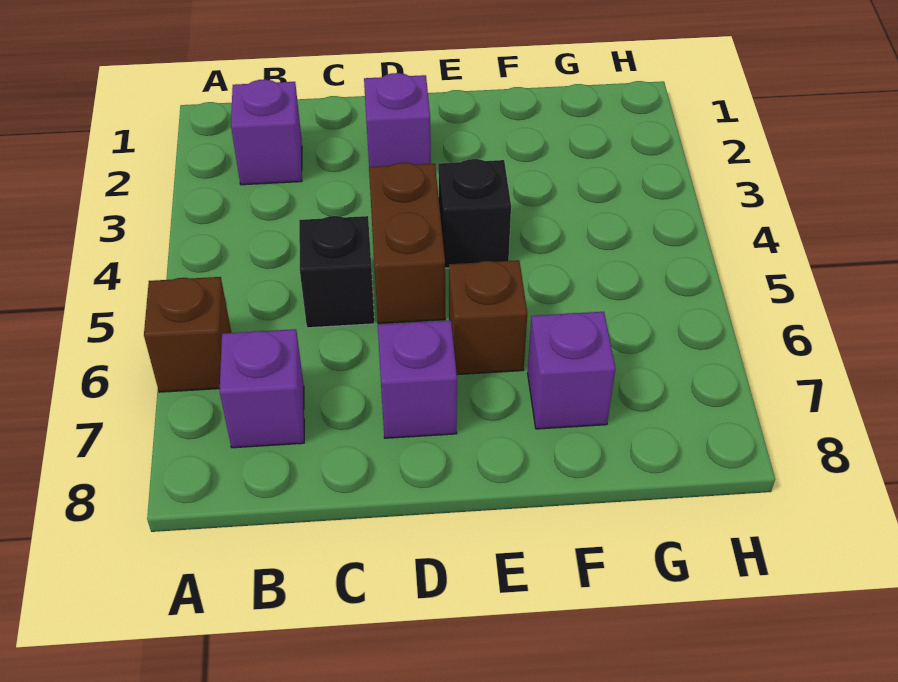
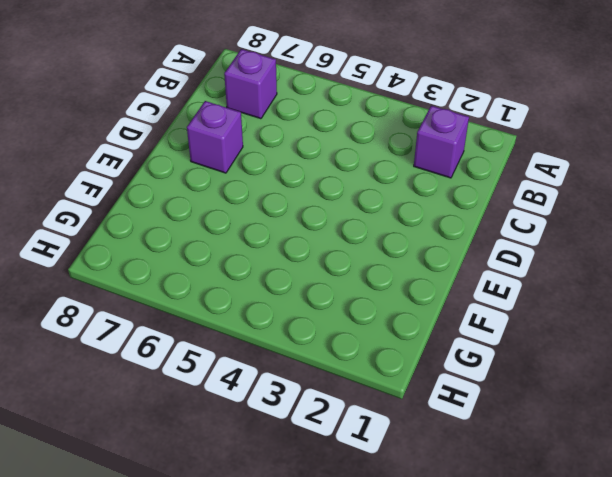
none -> brown 1x1 brick [144,277,231,392]
none -> black 1x1 brick [299,216,375,328]

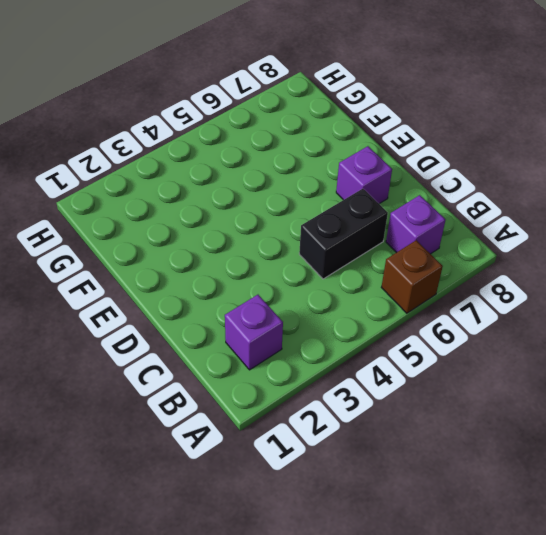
black 1x2 brick [299,189,388,279] -> black 1x1 brick [299,216,375,328]
none -> purple 1x1 brick [364,73,431,167]
none -> brown 1x2 brick [369,163,445,324]

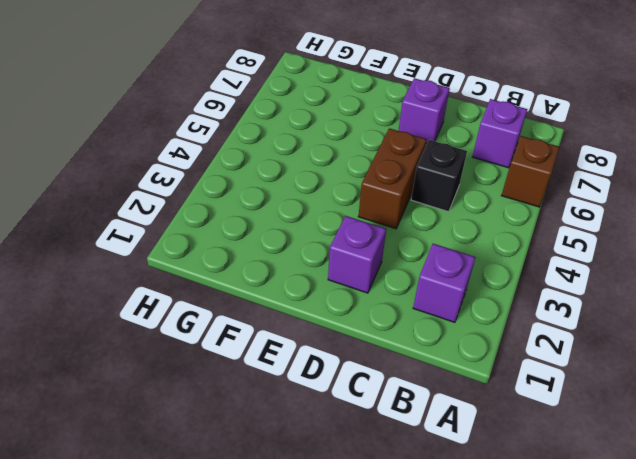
none -> black 1x1 brick [438,159,511,268]
none -> brown 1x1 brick [449,260,527,375]

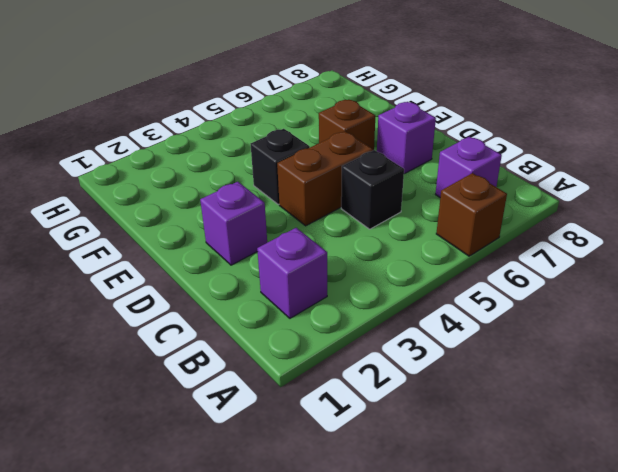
none -> purple 1x1 brick [528,312,615,429]

